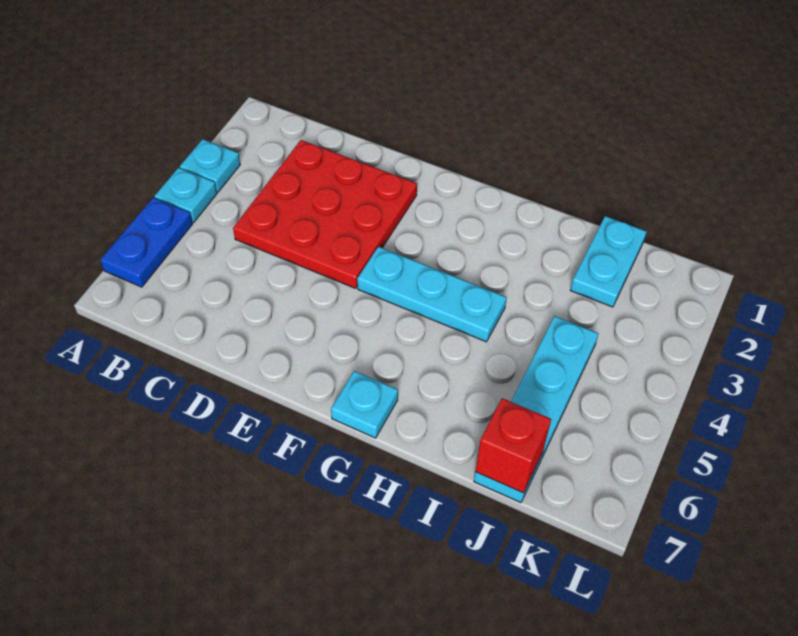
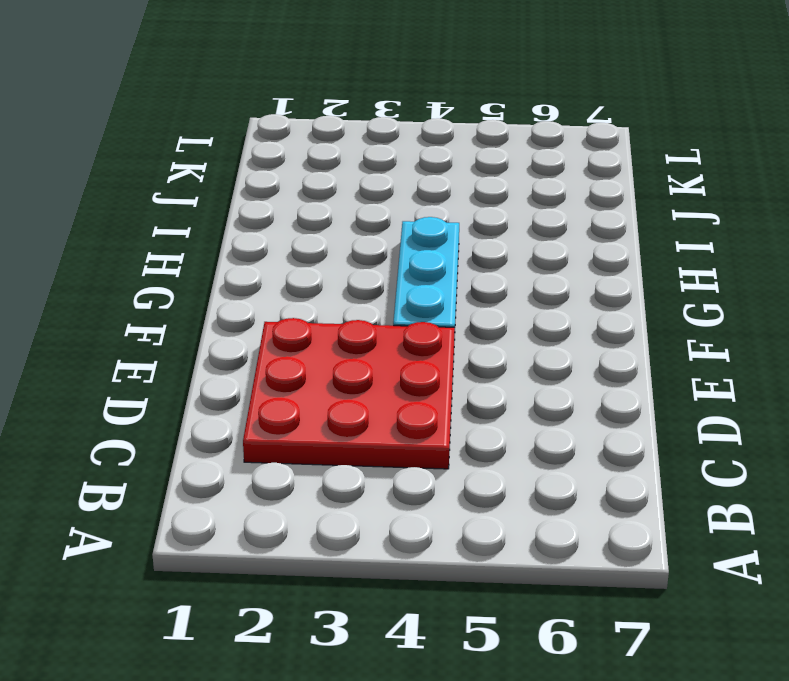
none -> cyan 1x1 plate [180,139,240,192]
none -> cyan 1x1 plate [155,168,217,223]

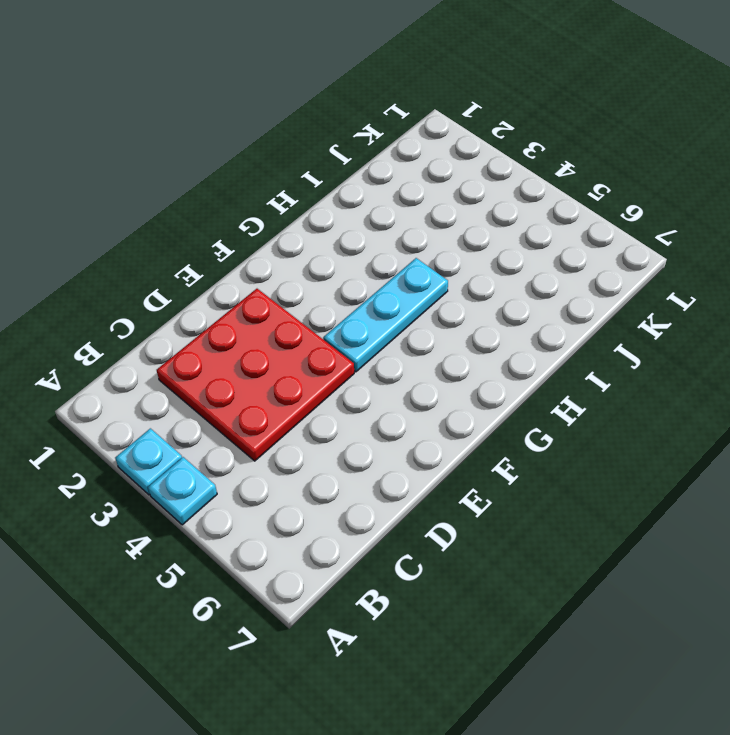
none -> blue 1x2 plate [101,198,193,287]
none -> cyan 1x1 plate [331,371,398,438]

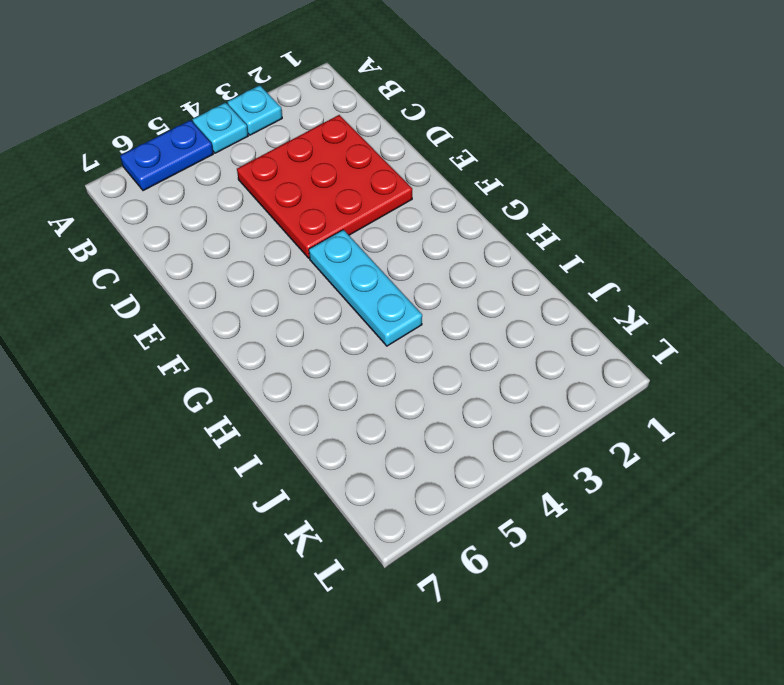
none -> cyan 1x1 plate [331,371,398,438]
none -> cyan 1x2 plate [570,216,647,307]

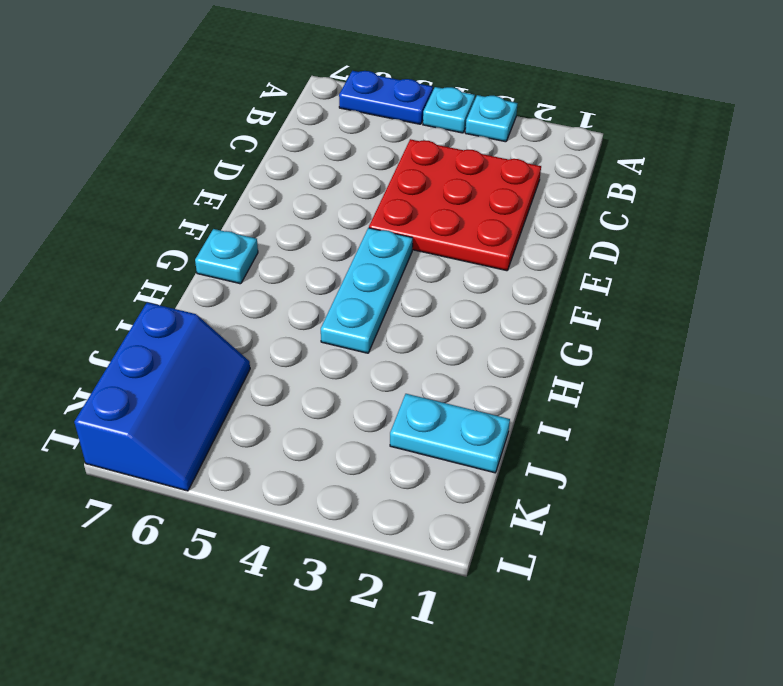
blue 2x3 slope [74,302,250,491] -> cyan 1x4 plate [474,316,599,503]
none -> red 1x1 brick [475,398,551,493]

